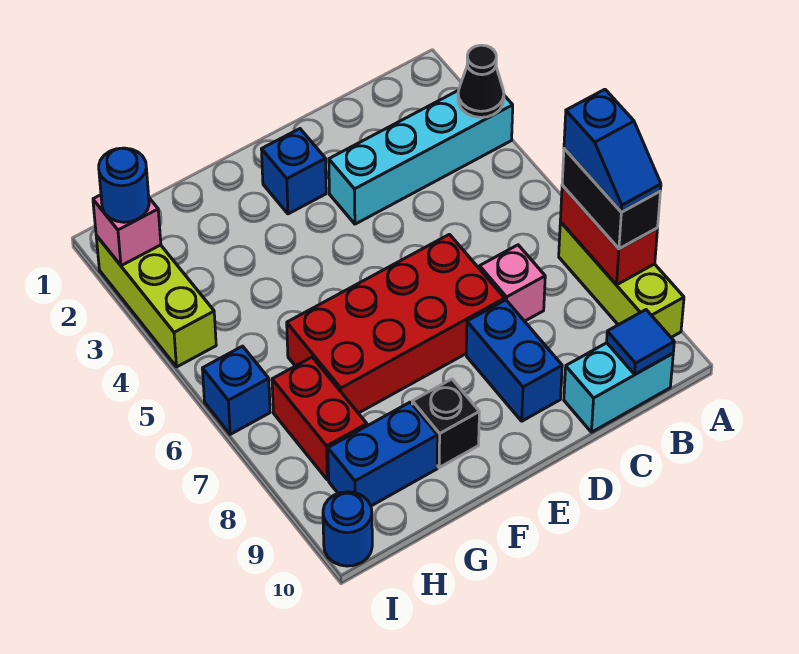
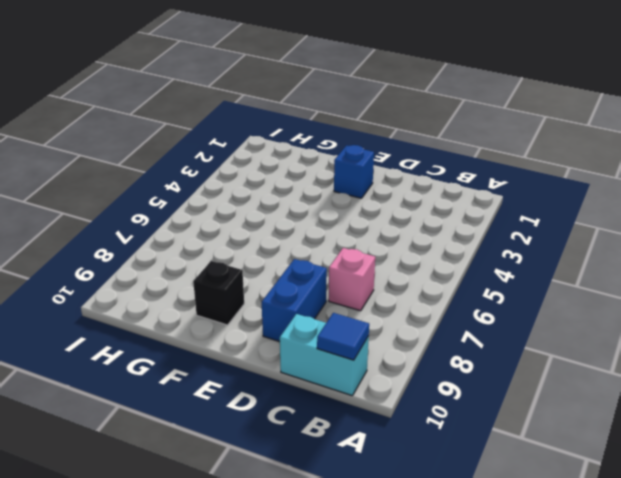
none -> cyan 1x4 brick [329,90,513,224]
none -> lime 1x3 brick [559,222,684,337]
none -> red 2x4 brick [287,234,505,413]

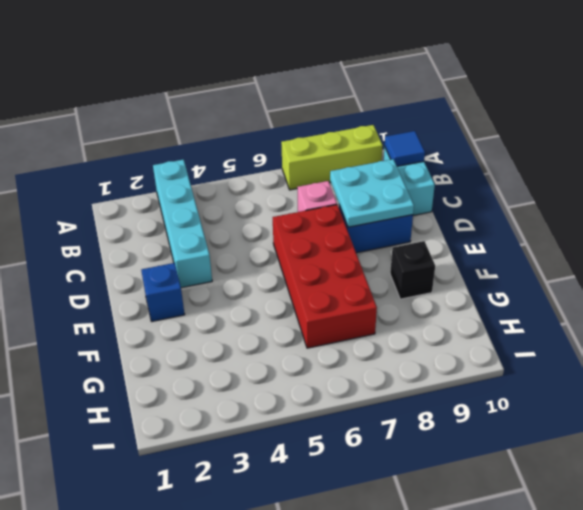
cyan 2x2 plate [330,159,414,227] -> none
none -> blue 1x2 brick [328,402,438,506]
none -> red 1x2 brick [272,357,367,480]
none -> lime 1x3 brick [96,236,216,367]

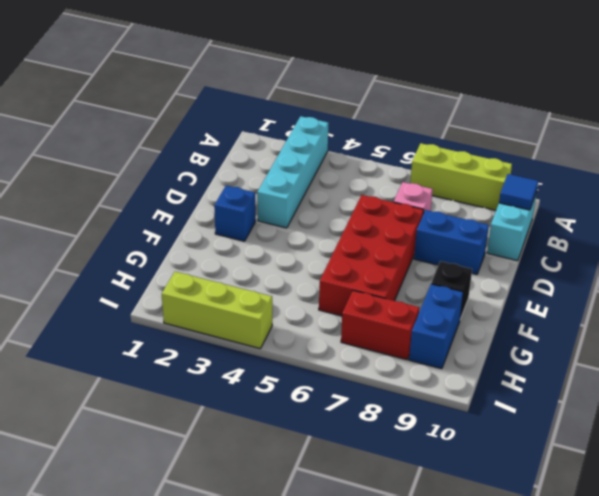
none -> blue 1x1 brick [202,346,270,434]
none -> blue 1x1 round brick [323,492,372,566]
none -> black 1x1 cone [458,45,504,117]

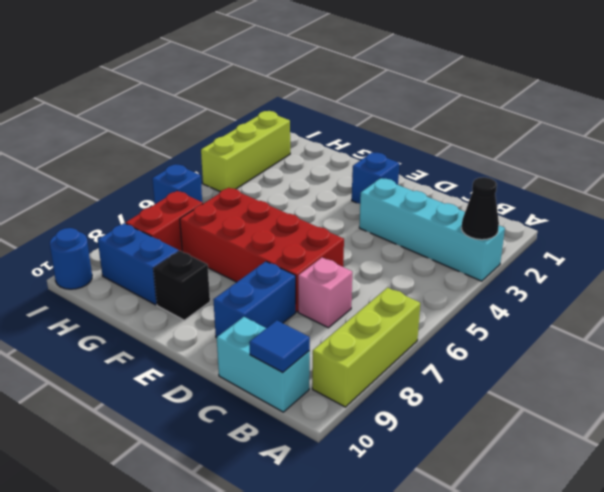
none -> red 1x2 brick [560,186,658,285]
none -> pink 1x1 brick [93,195,161,266]
none -> black 1x2 brick [562,148,660,249]

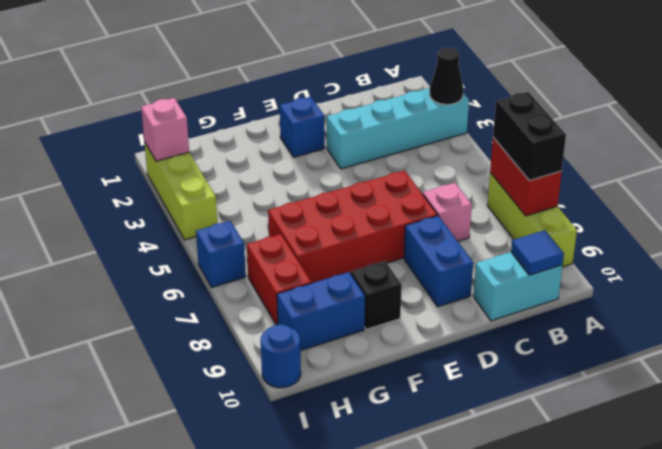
none -> blue 1x1 round brick [99,148,149,222]
none -> blue 1x2 slope [564,89,661,212]

